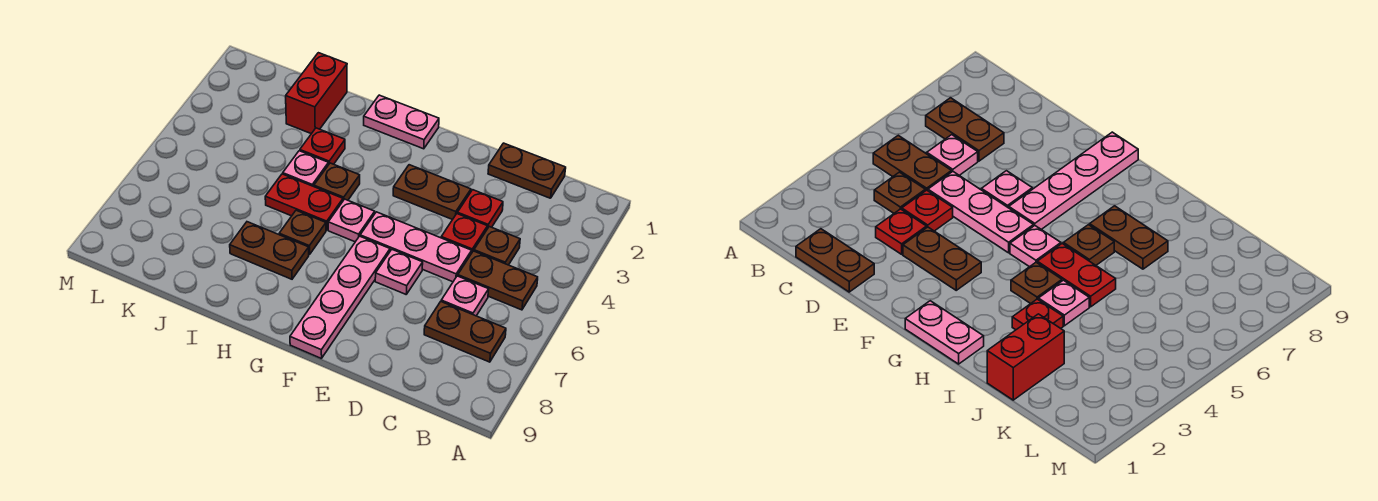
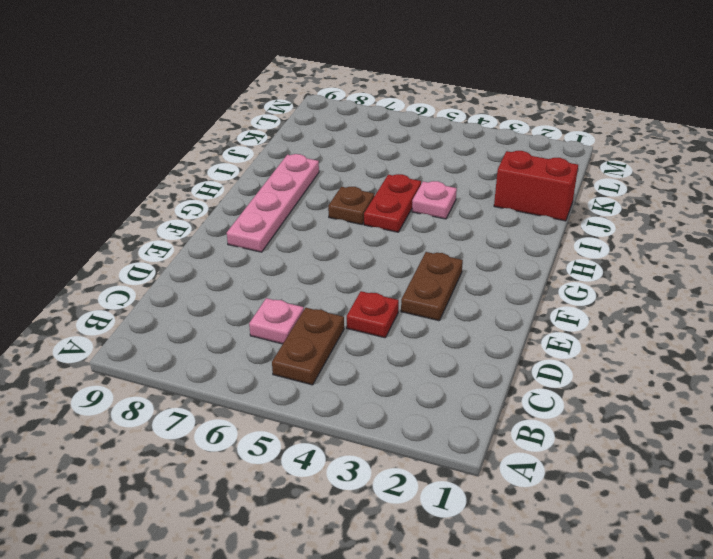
pink 1x4 plate [227,154,319,252] -> pink 1x4 plate turned to [290,236,390,359]
none -> brown 1x2 plate [424,302,506,362]
none -> brown 1x2 plate [488,143,566,198]
none -> brown 1x1 plate [474,227,520,265]

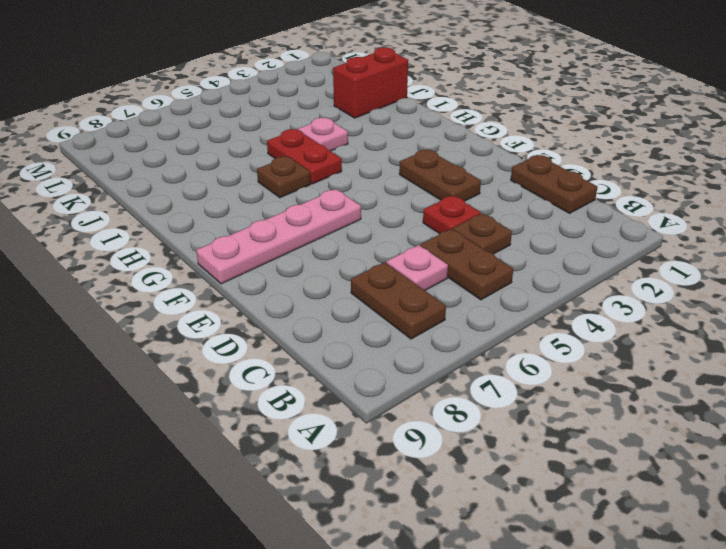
none -> red 1x1 plate [457,190,503,229]
none -> pink 1x3 plate [360,212,472,282]
none -> pink 1x1 plate [375,250,423,294]

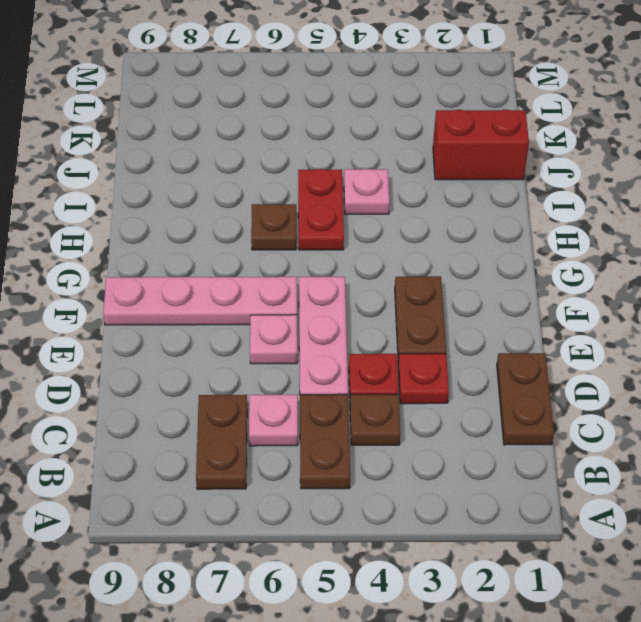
none -> pink 1x2 plate [364,95,439,149]
none -> pink 1x1 plate [328,199,375,242]
none -> brown 1x1 plate [314,163,360,200]

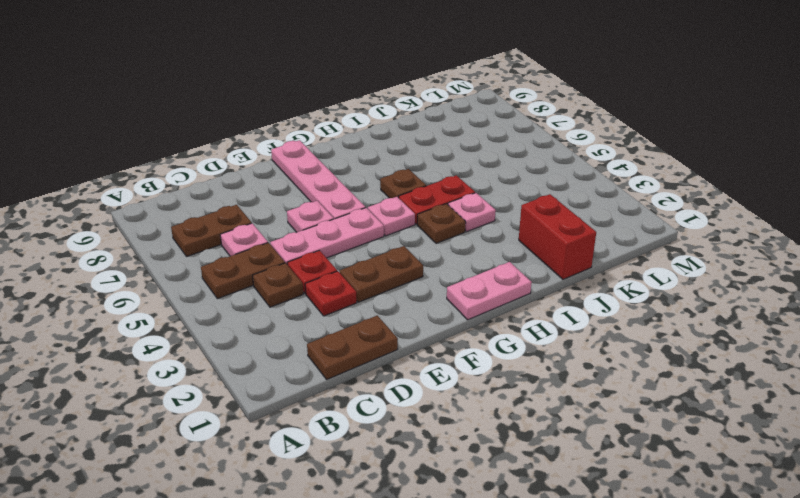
none -> brown 1x2 plate [230,222,309,279]
none -> red 1x1 plate [300,128,345,165]

